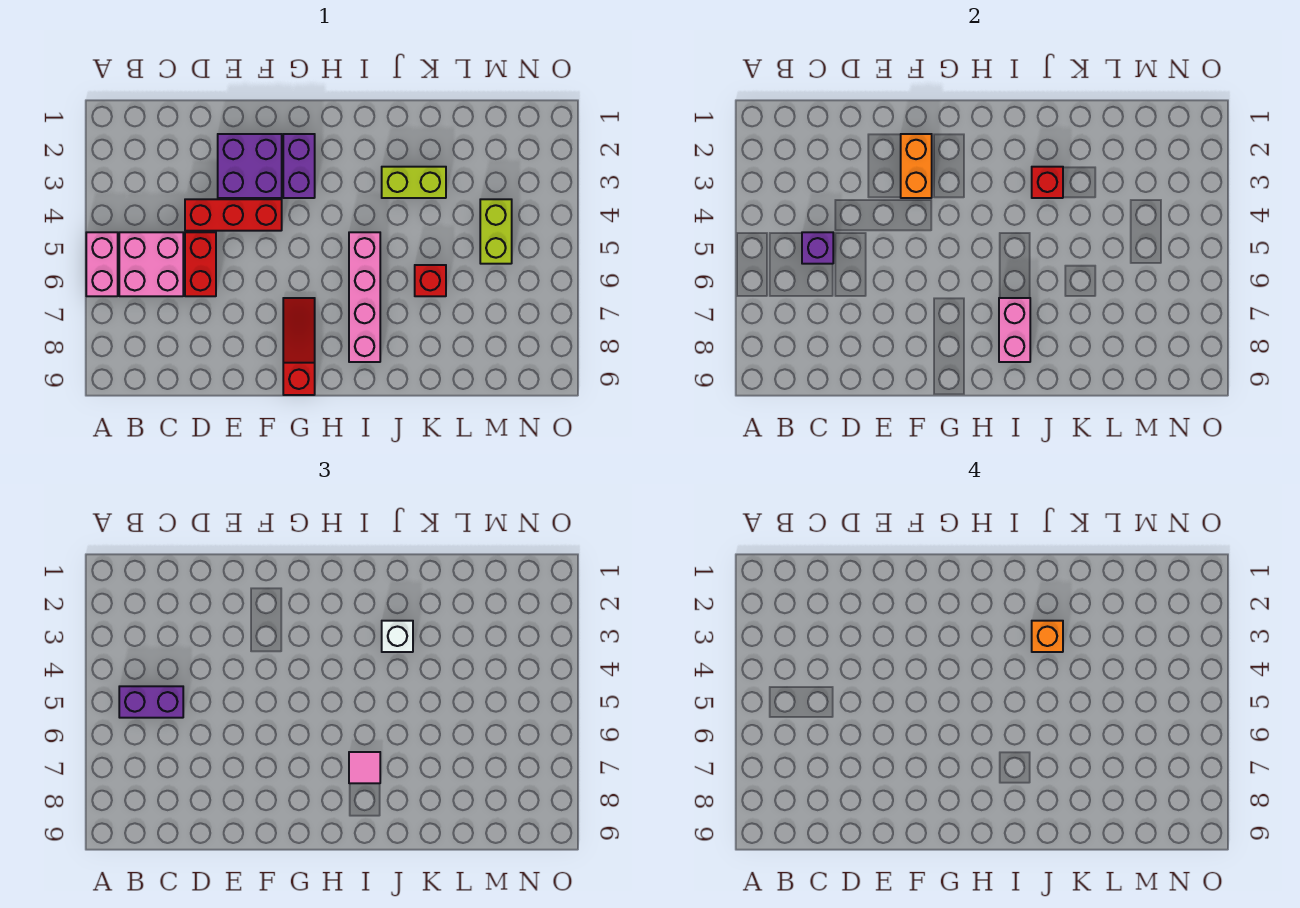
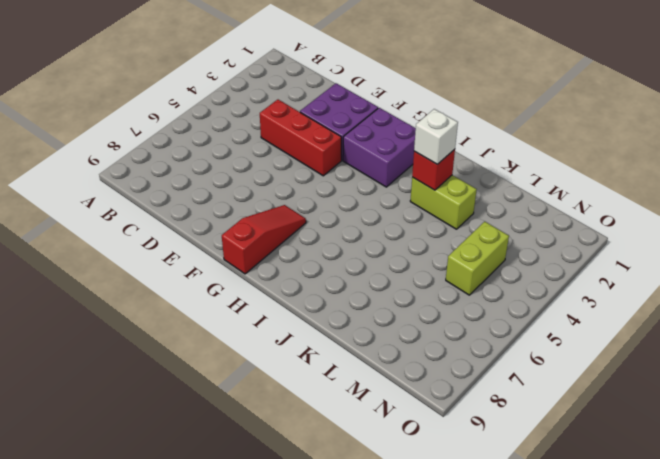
purple 2x2 brick [343,108,416,187] -> purple 1x2 brick [283,134,315,198]
none -> pink 1x2 brick [86,232,118,296]
none -> pink 2x2 brick [119,232,183,296]
none -> red 1x2 brick [185,232,216,296]

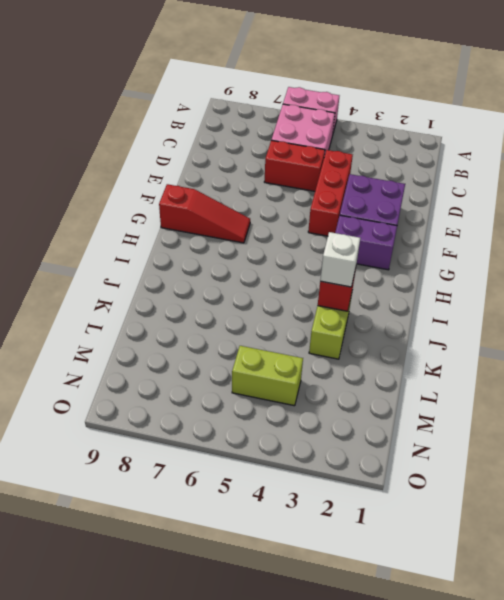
none -> pink 1x4 brick [349,232,380,362]
none -> red 1x1 brick [415,265,446,296]
none -> purple 1x1 brick [802,232,833,264]

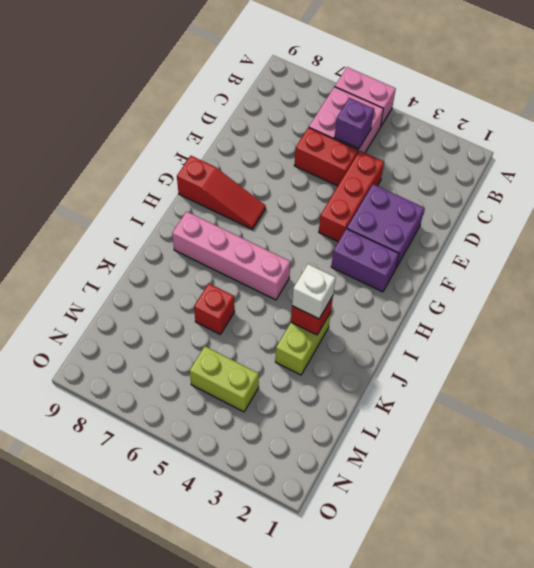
none -> orange 1x2 brick [901,134,932,198]
none -> pink 1x2 brick [999,298,1030,362]
none -> purple 1x2 brick [119,686,183,718]

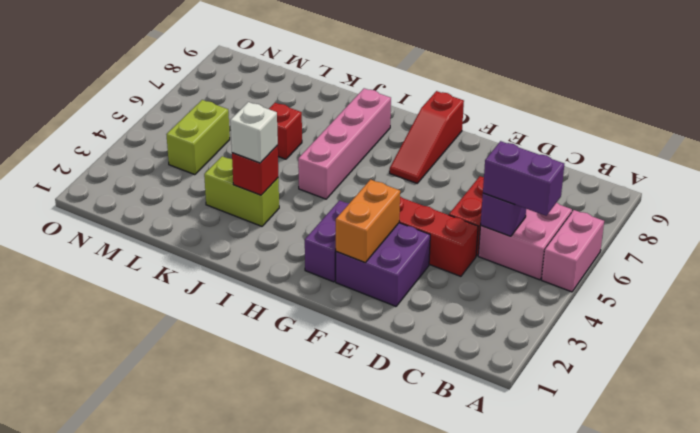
none -> pink 1x2 brick [999,298,1030,362]
none -> pink 1x1 tile [349,752,380,783]
none -> orange 1x1 brick [1032,621,1063,652]

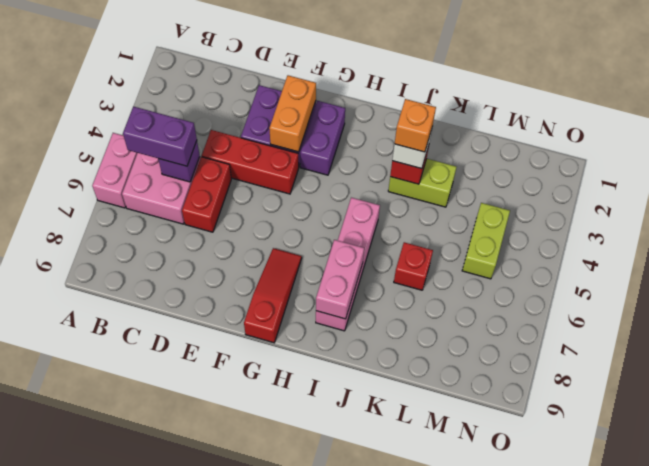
none -> pink 1x1 tile [349,752,380,783]

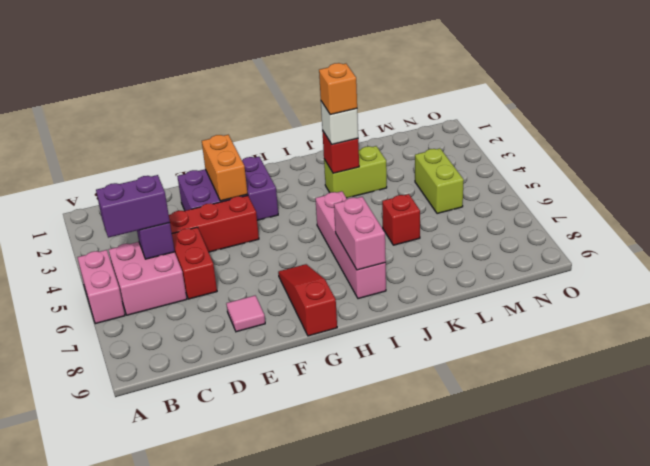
pink 1x1 tile [226,296,265,332] -> pink 1x1 tile moved to [349,752,380,783]

